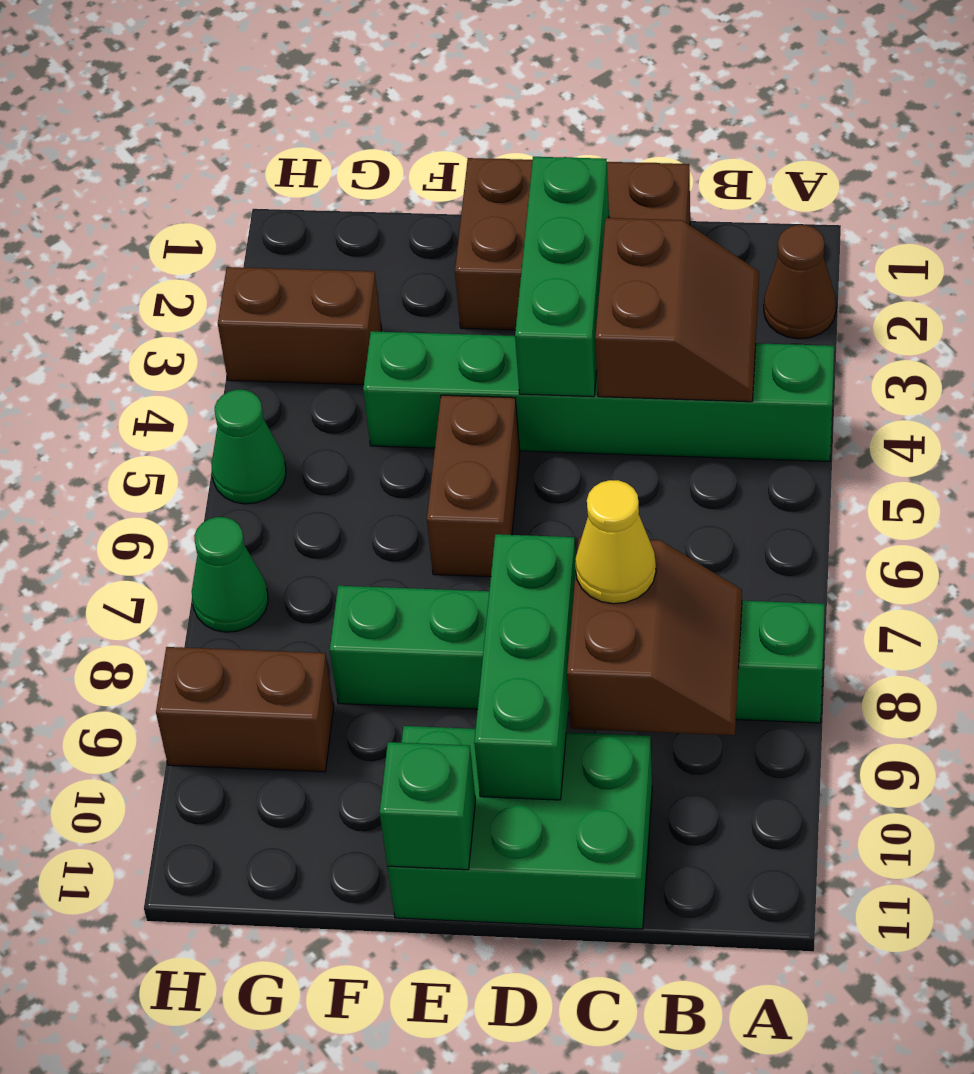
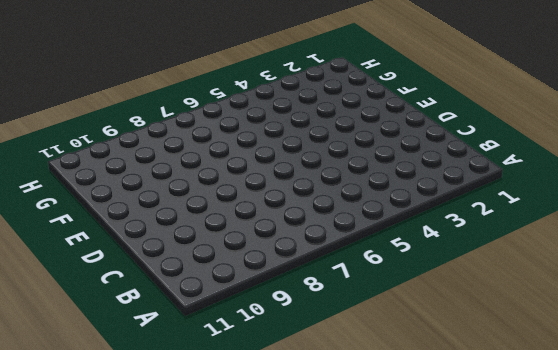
none -> brown 1x1 cone [764,225,836,339]
none -> green 1x6 brick [363,331,834,461]
none -> green 1x6 brick [330,586,825,723]

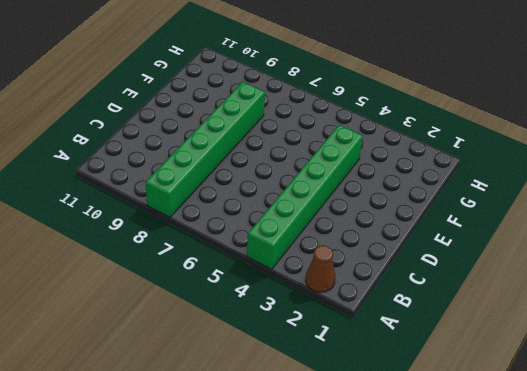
none -> brown 2x3 brick [455,158,690,330]
none -> green 2x3 brick [388,726,652,929]
none -> brown 1x2 brick [427,395,520,577]

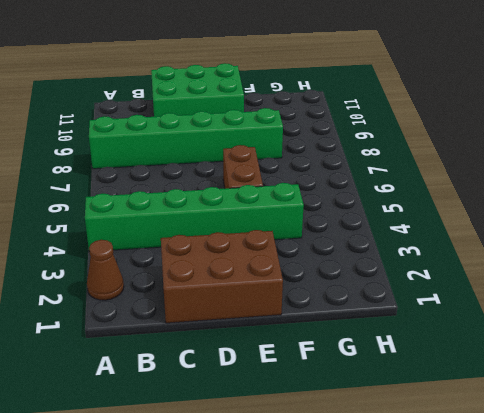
none -> brown 1x2 brick [218,267,382,385]
none -> brown 1x2 brick [156,647,334,772]
none -> green 1x1 cone [212,390,286,504]

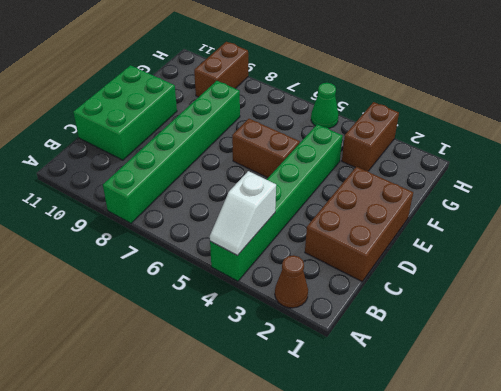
white 1x2 slope [210,171,276,256] -> brown 2x2 slope [595,218,759,402]
none -> green 1x1 cone [192,517,268,632]
none -> brown 2x2 slope [567,537,742,735]
none -> green 1x3 brick [515,157,609,397]

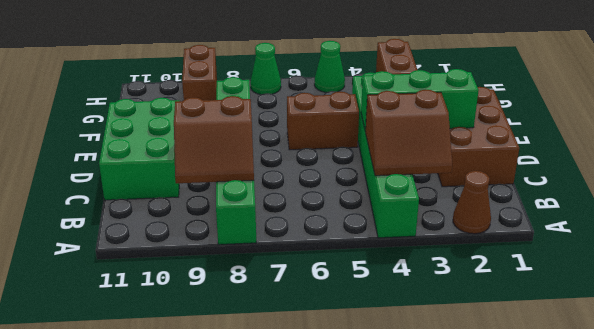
none -> green 1x3 brick [474,534,576,800]
none -> green 1x1 brick [380,742,476,870]
none -> yellow 1x1 cone [575,480,656,604]

